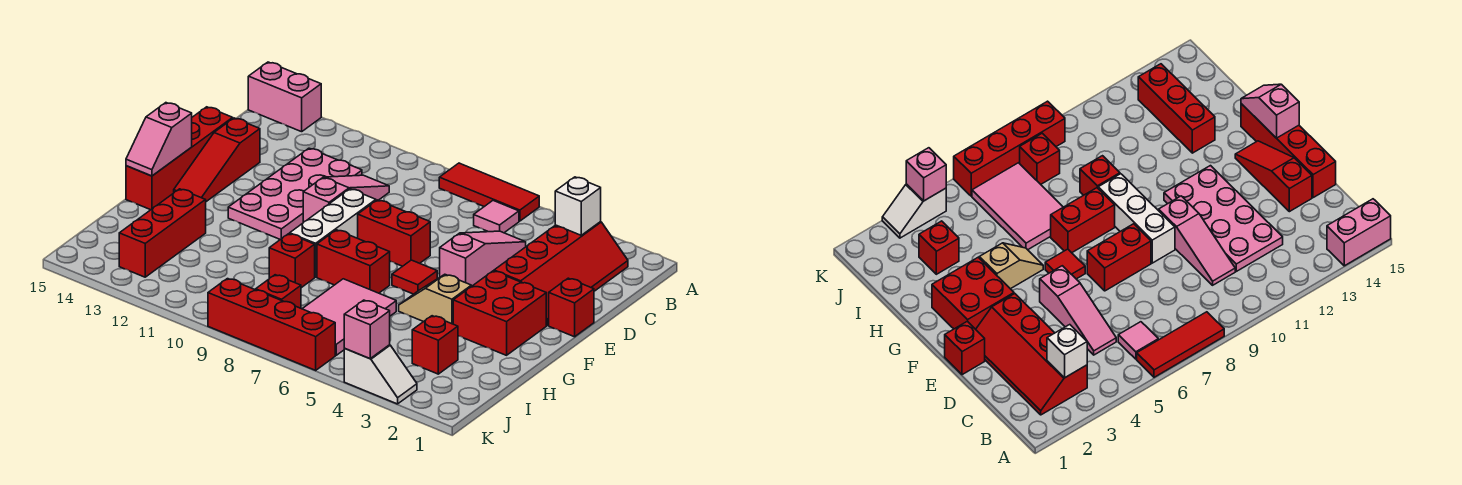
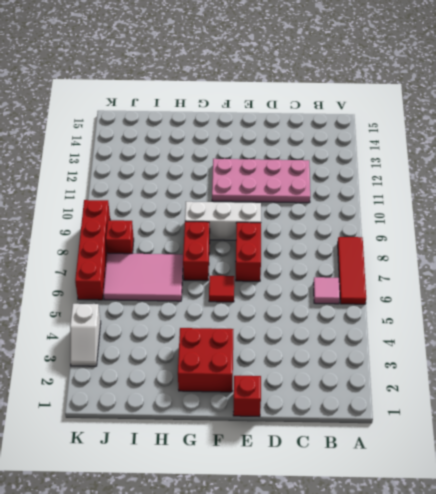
none -> pink 1x2 brick [248,62,321,132]
none -> red 2x4 slope [494,222,628,325]
none -> pink 1x3 slope [440,231,526,286]

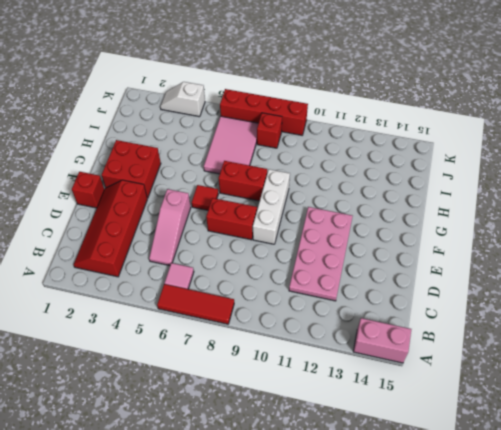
none -> pink 1x3 slope [303,175,389,222]
none -> red 1x3 slope [174,118,260,202]
none -> red 1x4 brick [126,107,233,210]

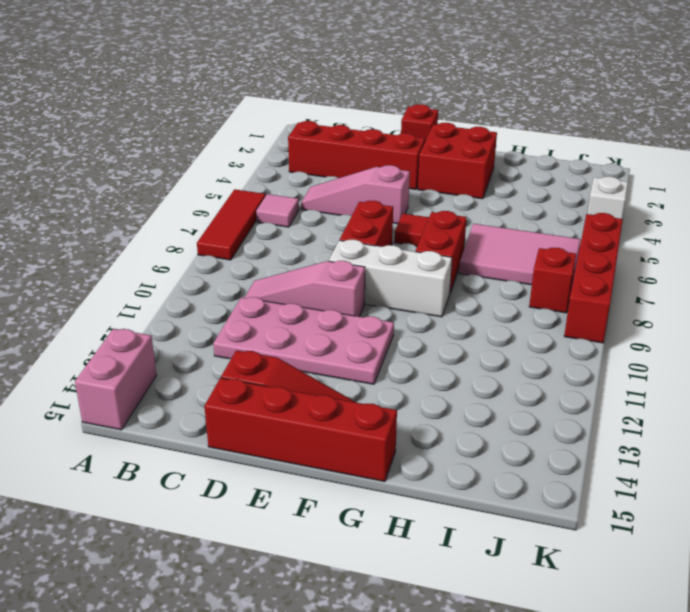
none -> tan 1x2 slope [399,274,471,324]
none -> red 1x1 brick [269,234,315,288]
none -> red 1x3 brick [119,189,206,277]

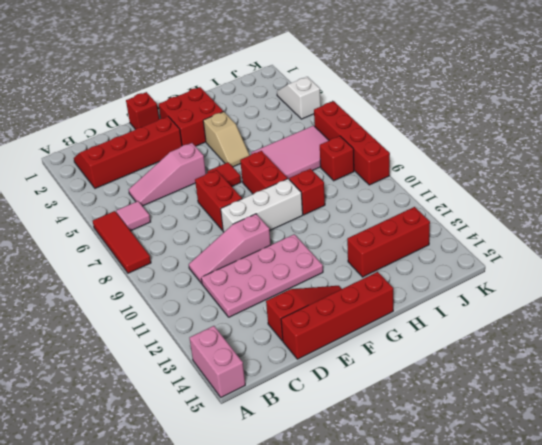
none -> red 1x1 brick [412,316,458,374]
none -> white 1x1 brick [555,177,601,235]
none -> pink 1x2 slope [126,103,192,176]

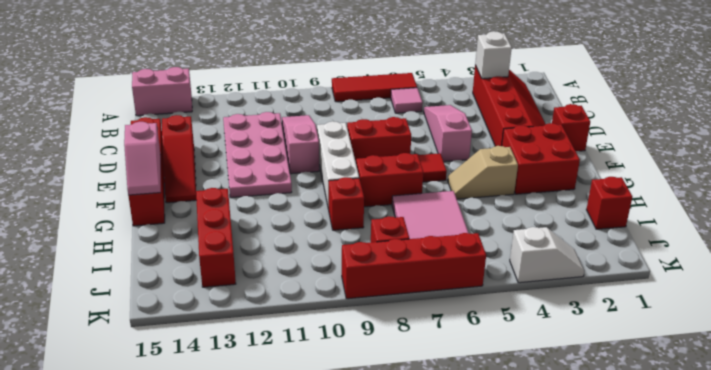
red 1x1 brick [586,177,632,229] -> red 1x1 brick moved to [412,316,458,374]
none -> pink 1x1 brick [344,300,390,359]

